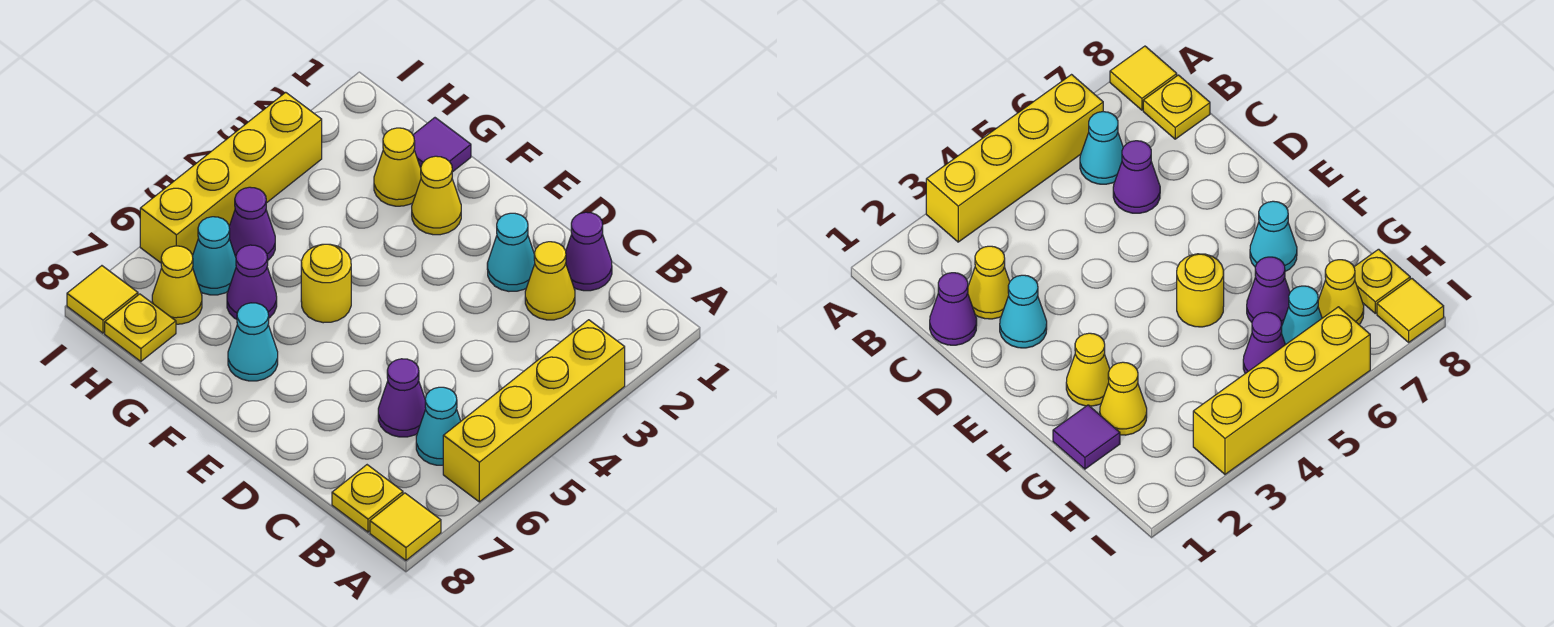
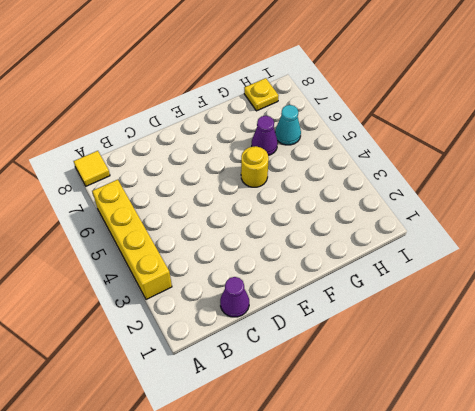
none -> cyan 1x1 cone [416,387,461,465]
none -> yellow 1x1 plate [332,465,403,532]
none -> yellow 1x1 cone [525,242,575,320]

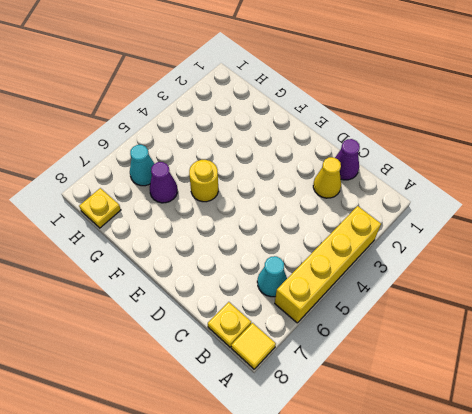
none -> purple 1x1 cone [378,359,426,437]
none -> cyan 1x1 cone [487,213,535,291]
none -> yellow 1x1 cone [412,156,461,235]

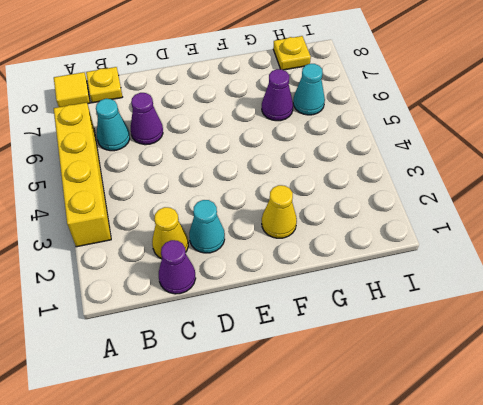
none -> yellow 1x1 round brick [301,244,351,323]
none -> cyan 1x1 cone [228,303,278,381]
none -> purple 1x1 tile [413,118,471,172]

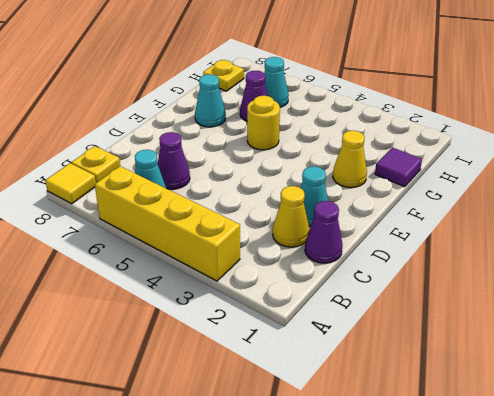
none -> yellow 1x1 cone [374,128,421,206]
none -> purple 1x1 cone [229,187,275,260]
none -> yellow 1x1 cone [152,246,202,324]

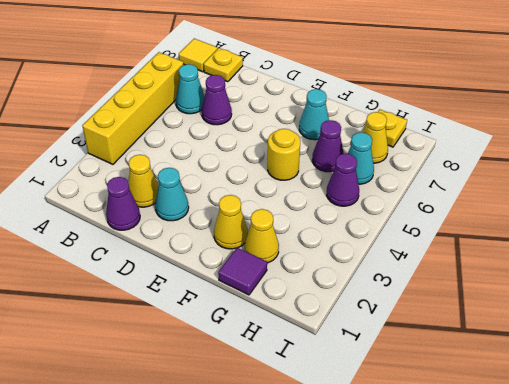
none -> yellow 1x4 brick [140,92,322,263]
none -> yellow 1x1 tile [67,266,138,333]

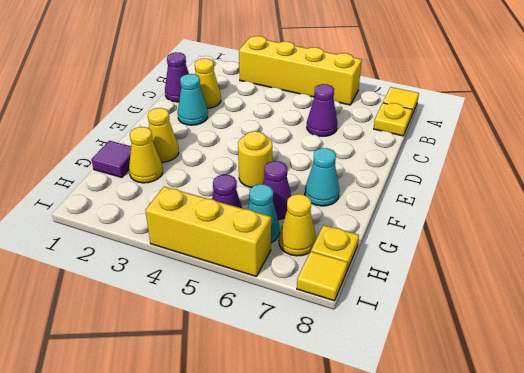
yellow 1x3 brick [145,187,271,276] -> yellow 1x4 brick [140,92,322,263]
none -> cyan 1x1 cone [416,387,461,465]

